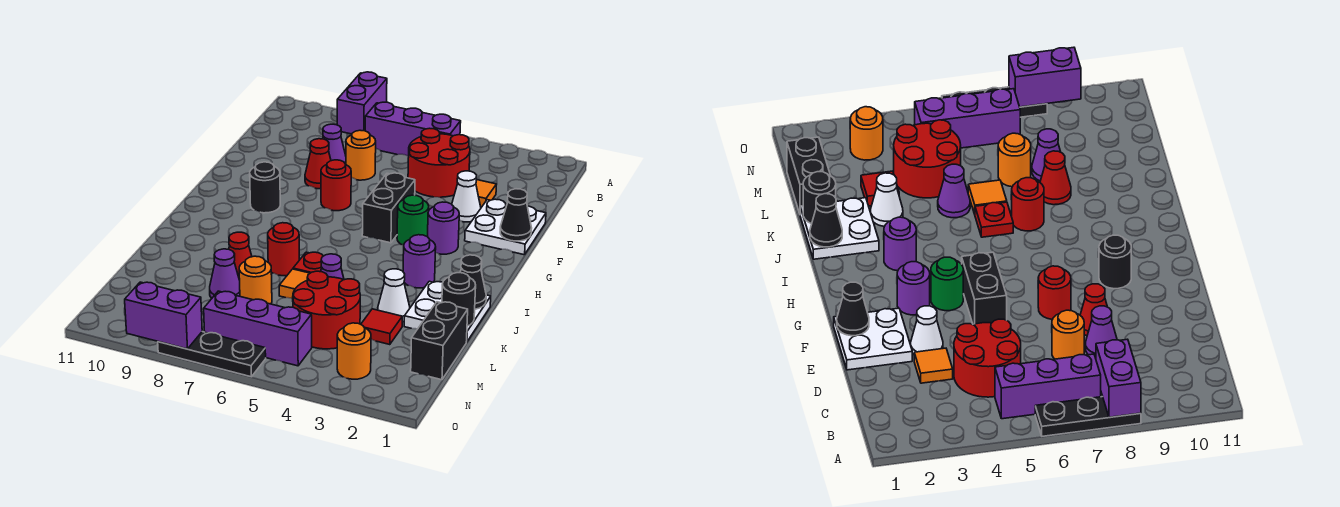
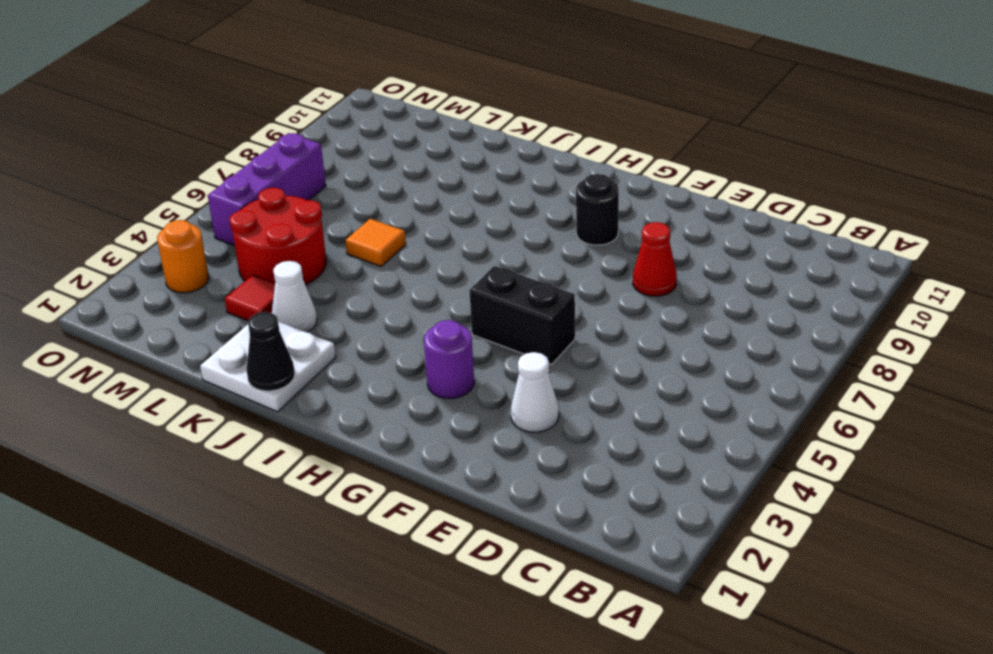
none -> black 1x3 plate [1035,397,1141,436]
none -> purple 1x3 brick [365,102,461,156]
none -> red 2x2 round brick [408,128,470,197]
none -> orange 1x1 tile [476,180,497,207]

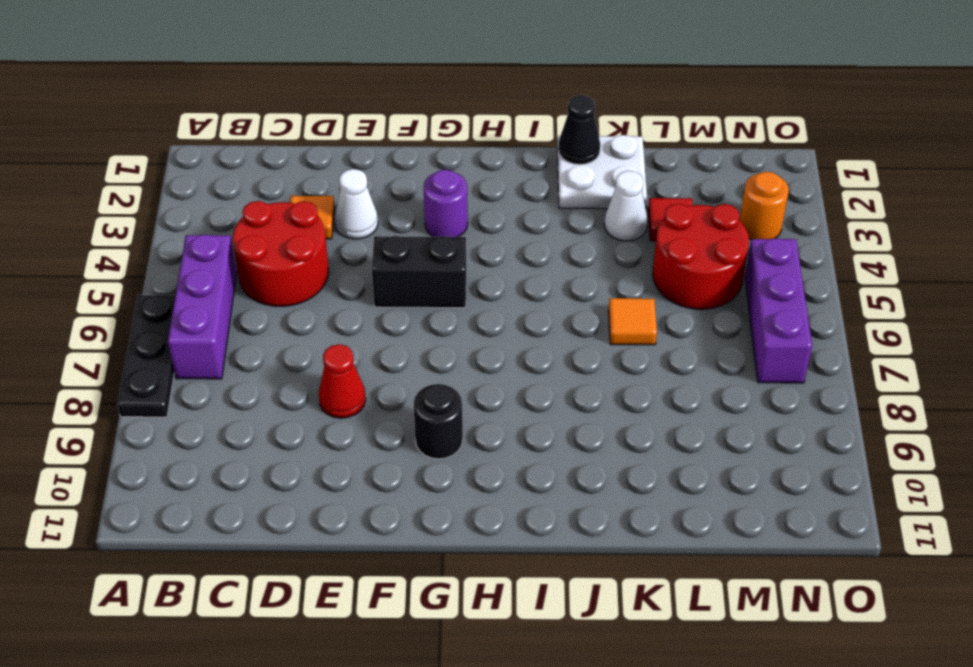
none -> orange 1x1 round brick [346,130,376,180]
none -> purple 1x1 cone [323,124,346,164]
none -> white 2x2 plate [465,199,546,255]
none -> red 1x1 round brick [321,160,351,211]

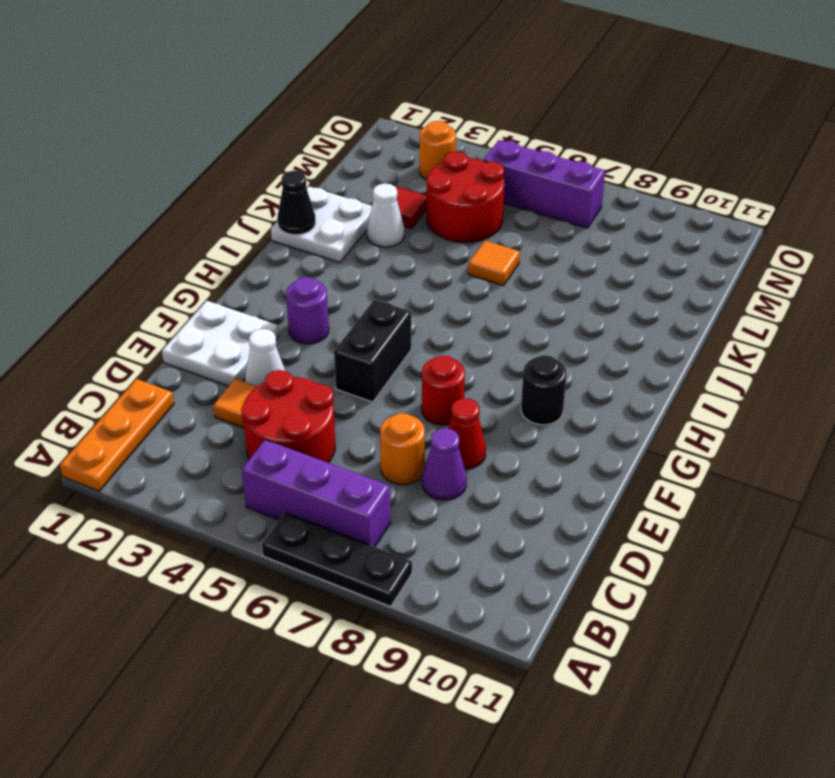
orange 1x3 plate [60,379,174,491] -> none
none -> green 1x1 round brick [397,195,429,245]
none -> purple 1x1 round brick [403,235,436,288]
none -> red 1x1 plate [293,252,323,273]
none -> red 1x1 round brick [268,223,299,276]

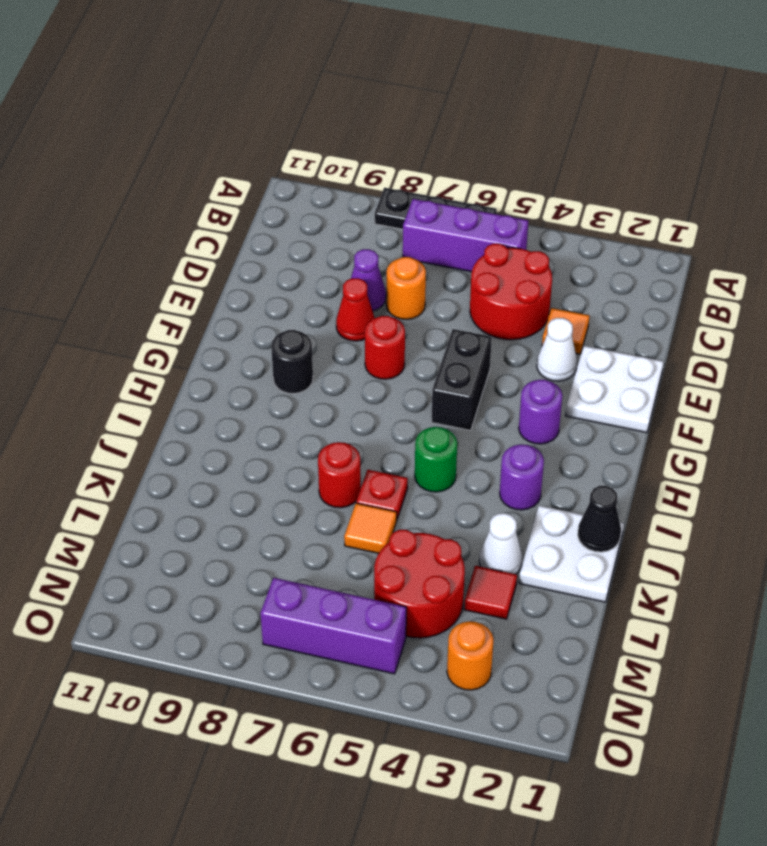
green 1x1 round brick [415,427,457,492] -> green 1x1 round brick moved to [397,195,429,245]
none -> purple 1x1 cone [321,254,344,279]
none -> red 1x1 cone [229,232,252,280]
none -> black 1x2 brick [411,302,468,380]
none -> orange 1x1 round brick [239,256,272,304]

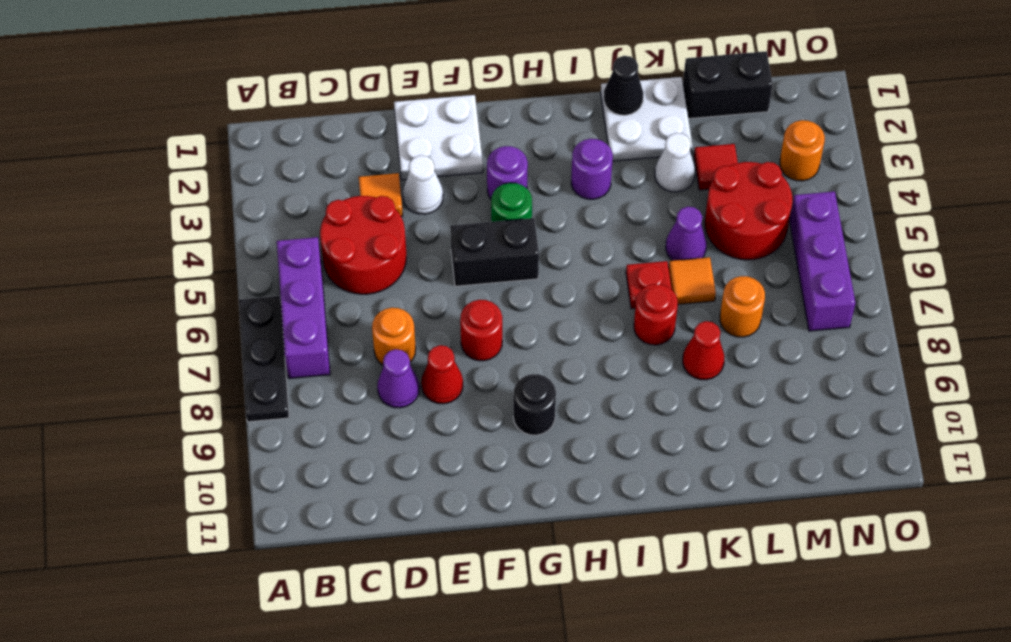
none -> purple 1x1 cone [210,249,240,298]
none -> black 1x3 plate [158,332,266,377]
none -> purple 1x2 brick [337,72,387,134]
none -> black 1x1 cone [500,189,532,241]

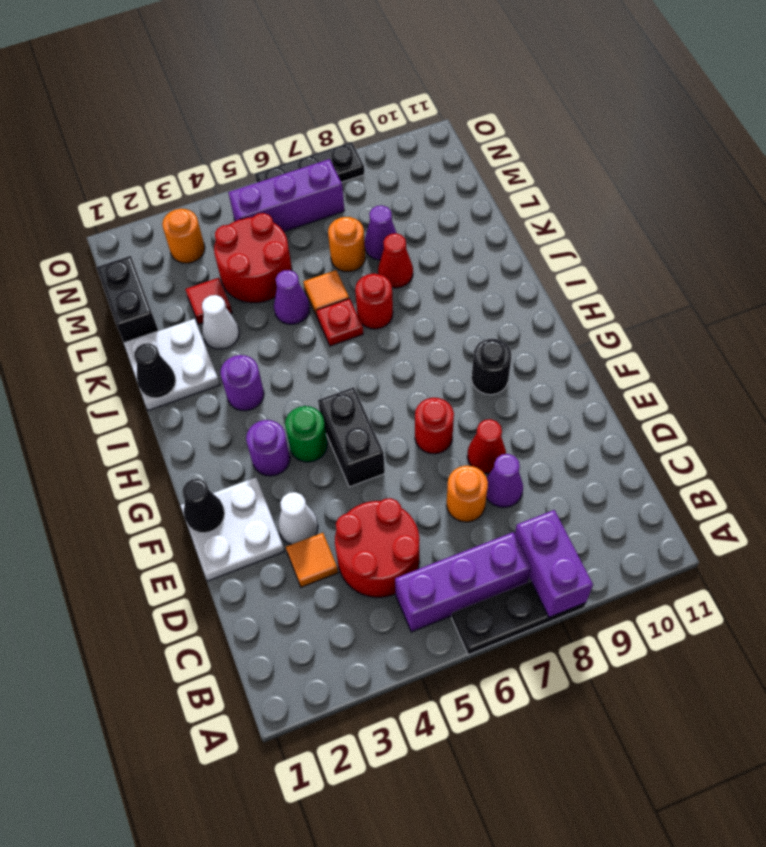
none -> black 1x1 round brick [442,273,476,326]
none -> purple 1x2 brick [125,282,202,349]

